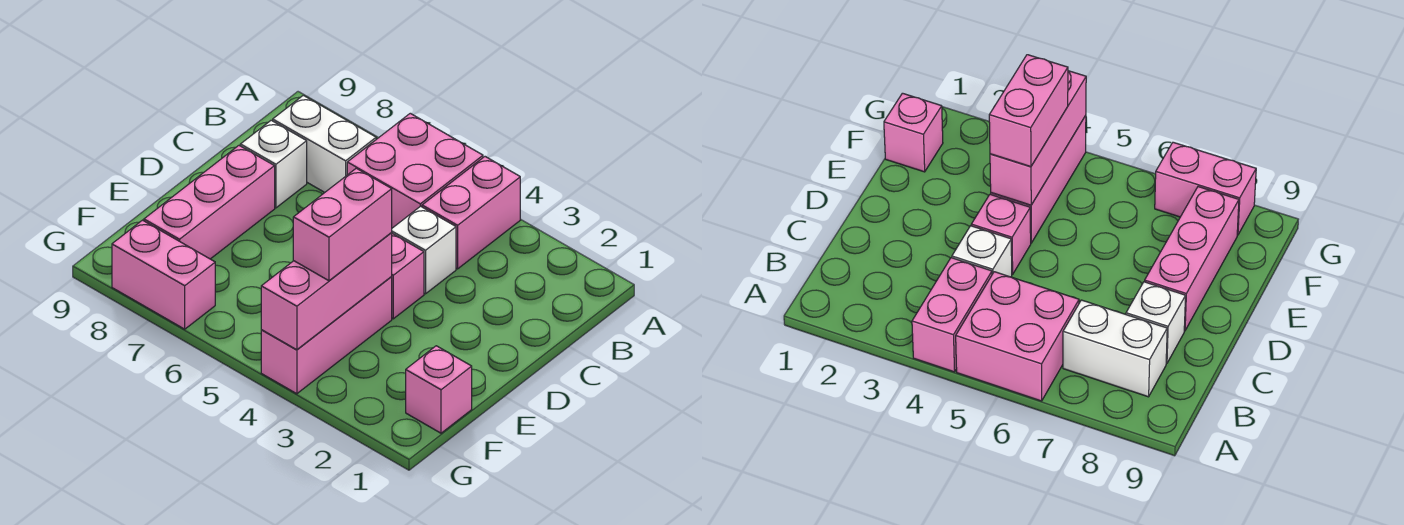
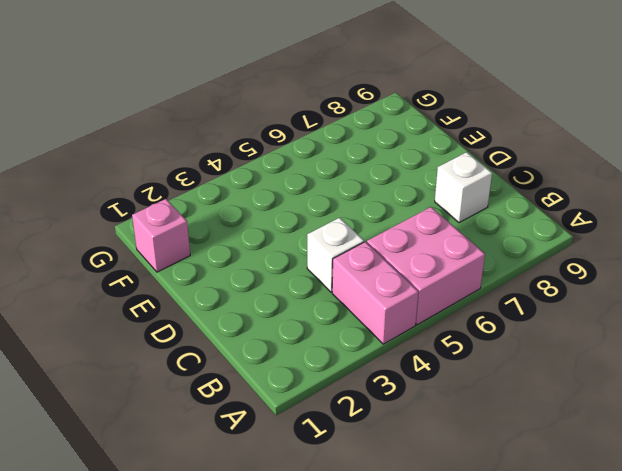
none -> white 1x2 brick [273,95,376,193]
none -> pink 1x1 brick [392,234,424,319]
none -> pink 1x3 brick [144,146,275,259]

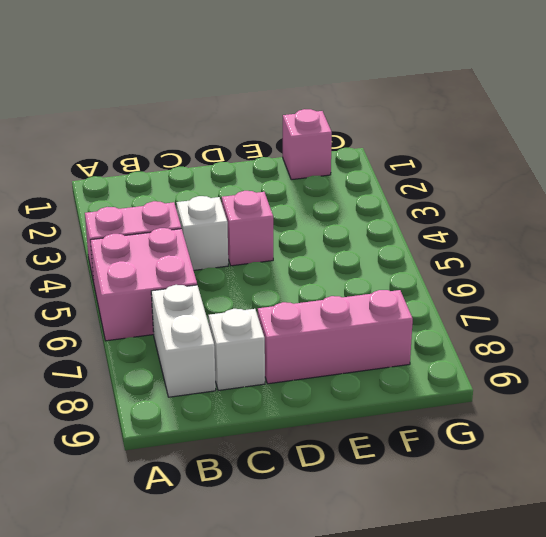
none -> pink 1x3 brick [261,276,392,394]
none -> pink 1x2 brick [112,220,215,329]
none -> pink 1x3 brick [261,232,392,350]

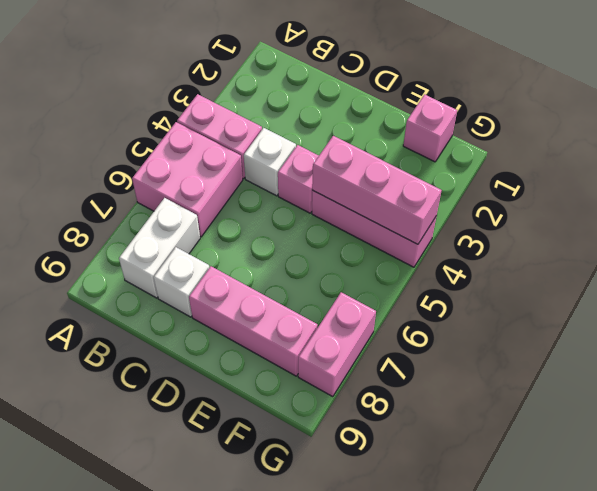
none -> pink 1x2 brick [293,168,392,281]

